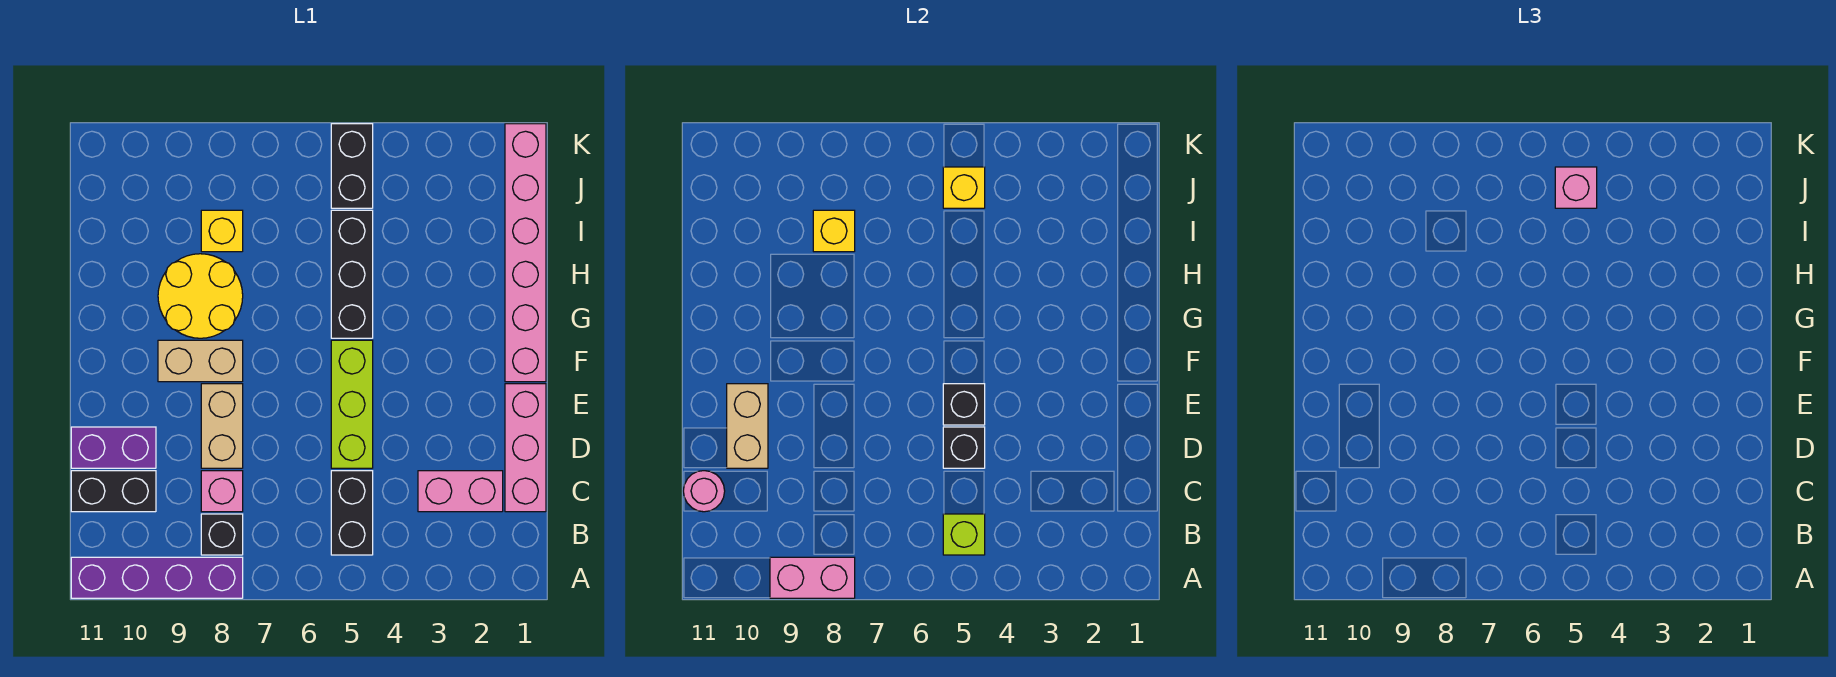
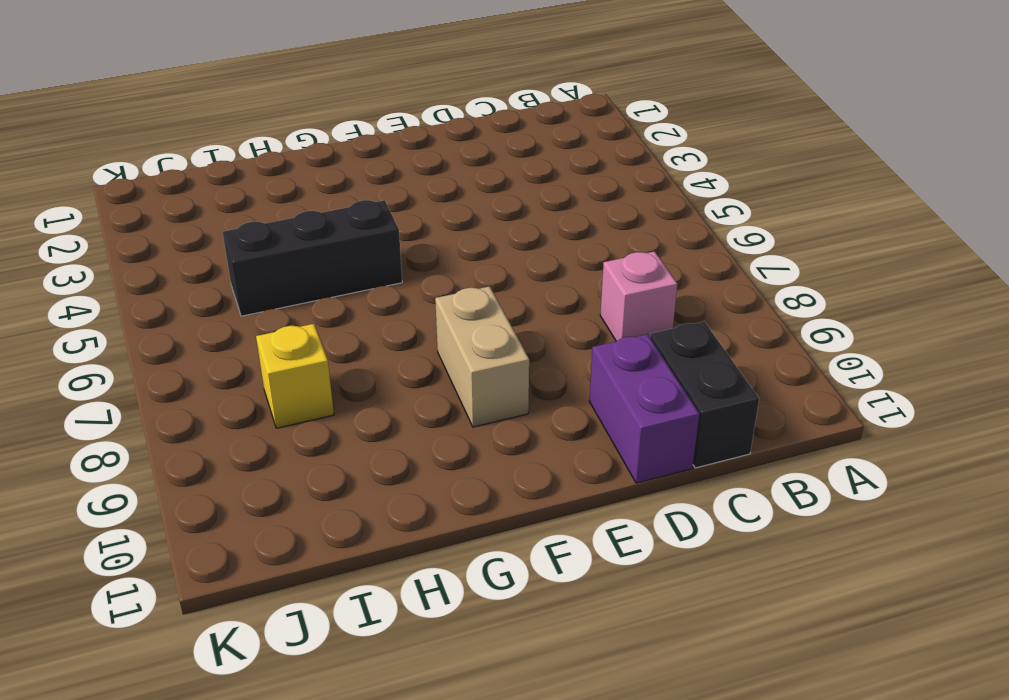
none -> purple 1x4 brick [71,557,243,598]
none -> black 1x2 brick [331,471,373,555]
none -> black 1x1 brick [201,514,243,555]

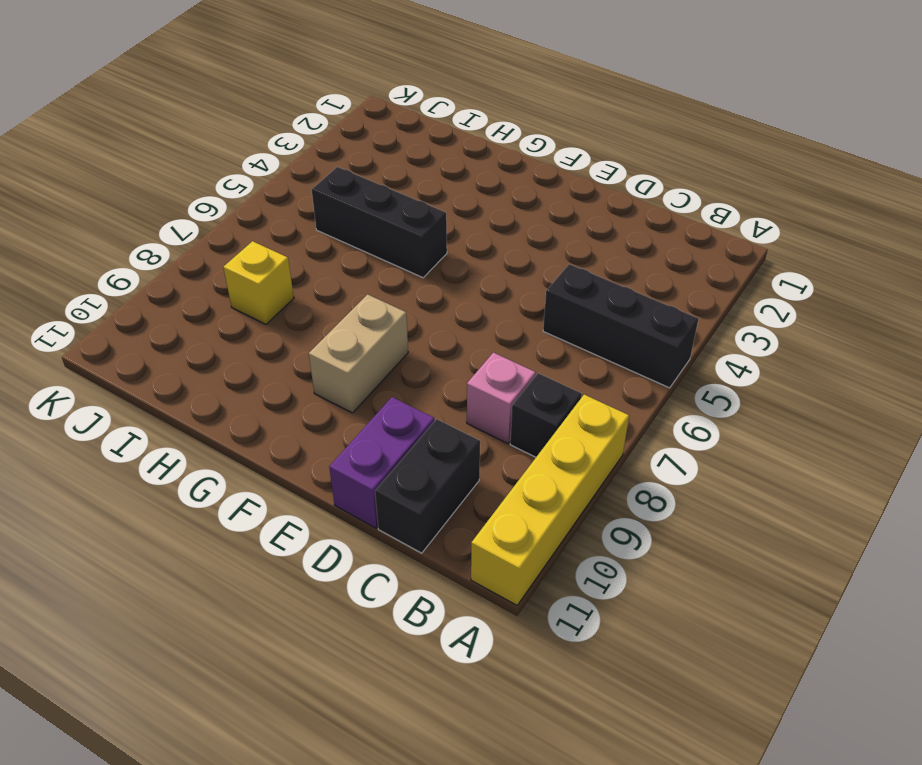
black 1x3 brick [543,264,699,388] -> black 1x2 brick [331,471,373,555]
yellow 1x4 brick [471,395,629,605] -> purple 1x4 brick [71,557,243,598]
none -> pink 1x3 brick [505,384,546,512]
none -> pink 1x2 brick [418,471,503,512]
none -> lime 1x3 brick [331,340,373,468]

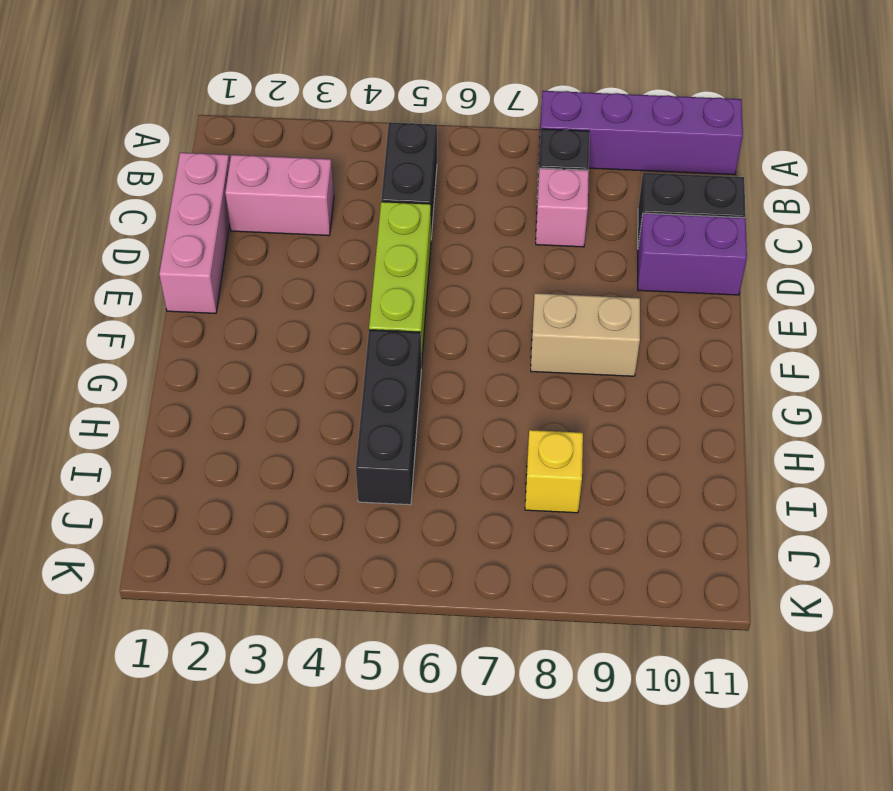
none -> tan 1x2 brick [201,384,243,468]
none -> pink 1x6 brick [505,124,546,382]
none -> yellow 2x2 round brick [158,254,243,338]

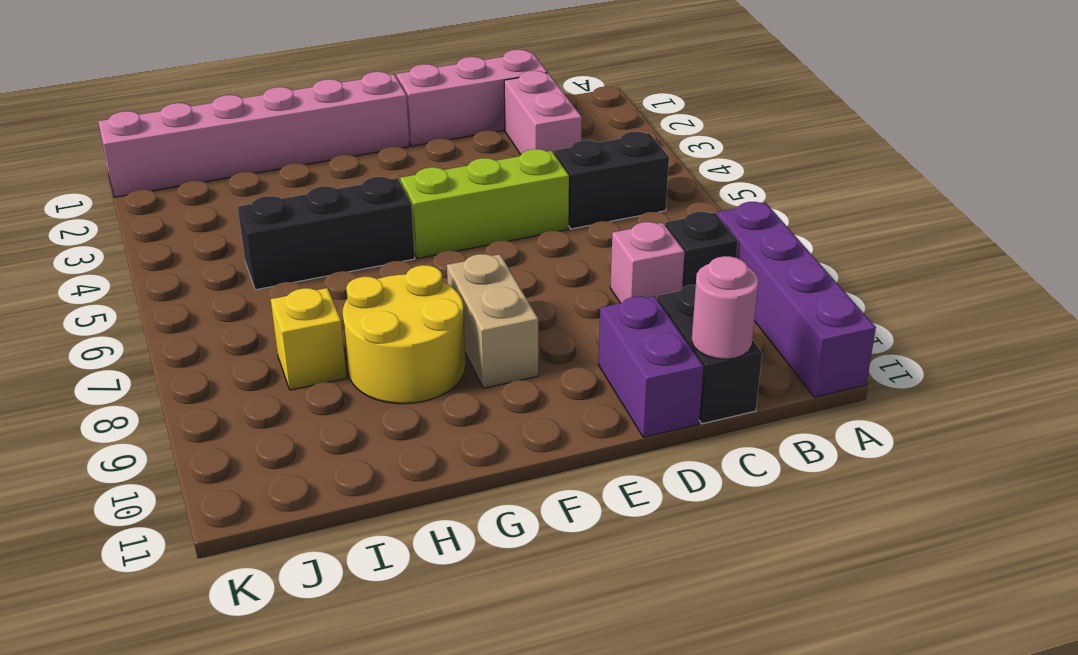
none -> tan 1x2 brick [201,384,243,468]
none -> black 1x2 brick [331,124,373,208]
none -> pink 1x2 brick [770,557,855,598]

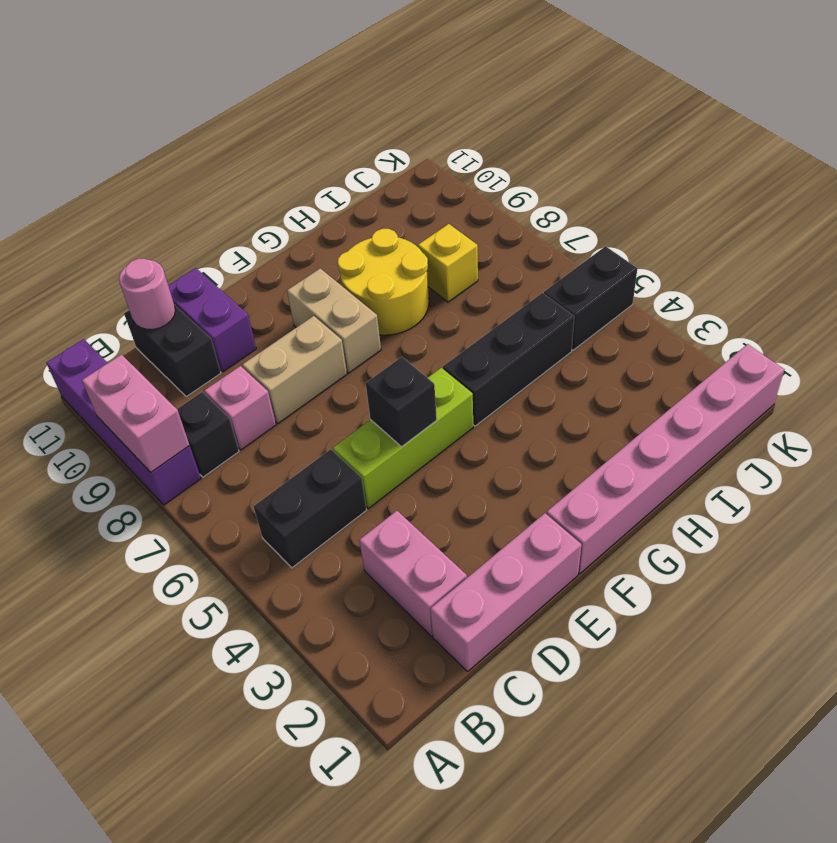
none -> lime 1x1 brick [943,514,985,555]
none -> black 1x1 brick [943,427,985,468]
none -> tan 1x2 brick [727,384,768,468]

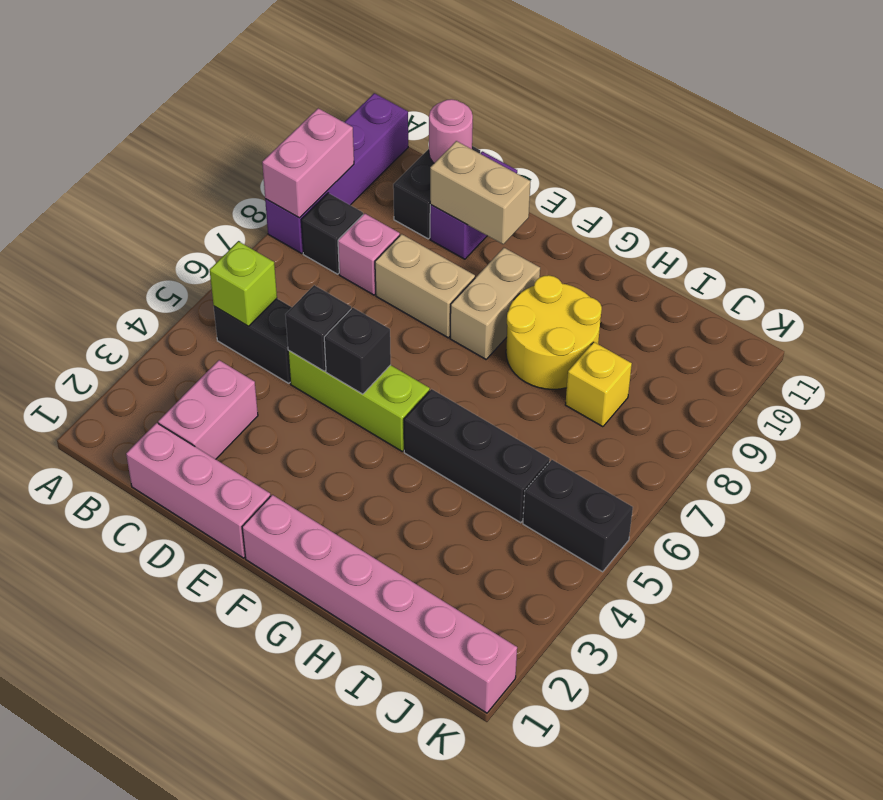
none -> yellow 1x1 brick [813,210,855,252]
none -> yellow 1x1 brick [943,167,985,208]
none -> pink 1x1 brick [1555,167,1597,208]

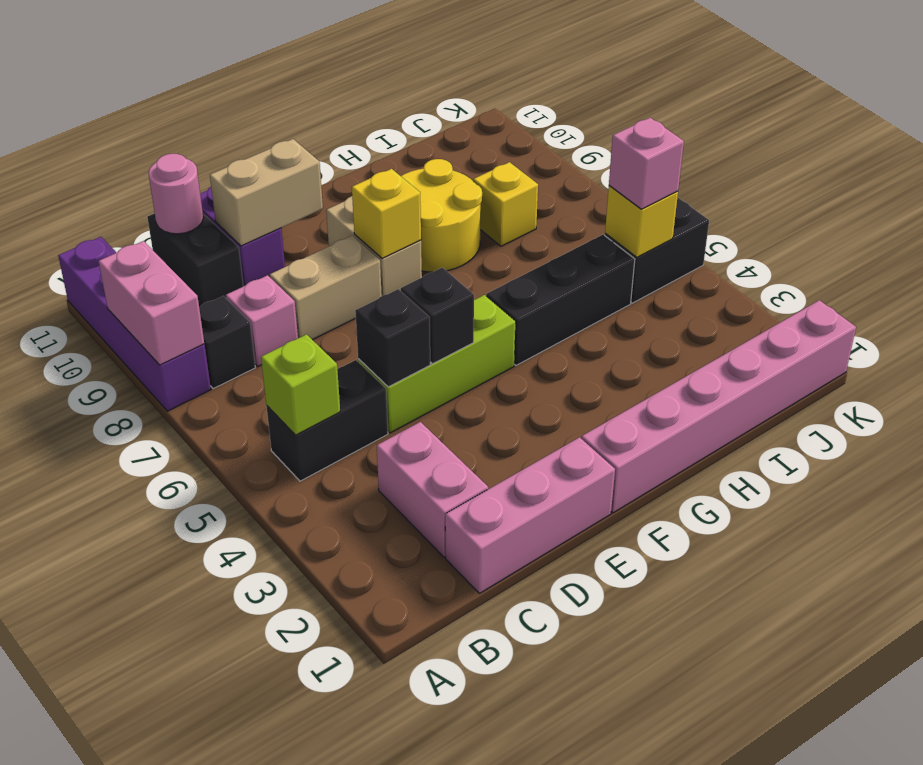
yellow 1x1 brick [352,169,421,258] -> yellow 1x1 brick moved to [813,210,855,252]

